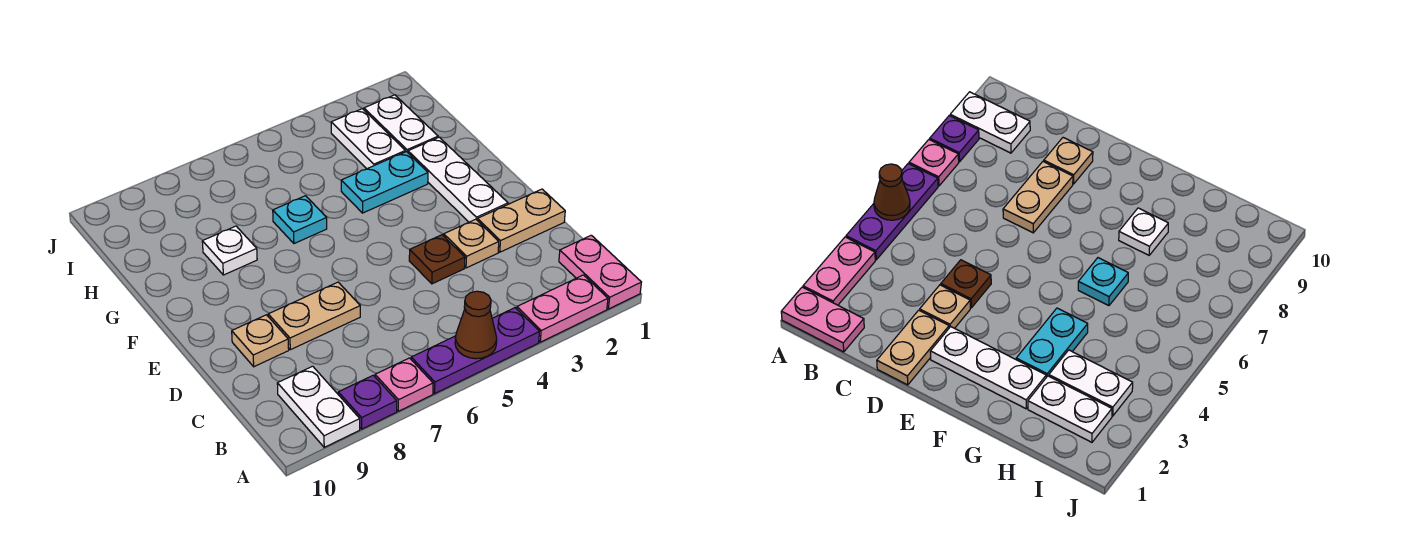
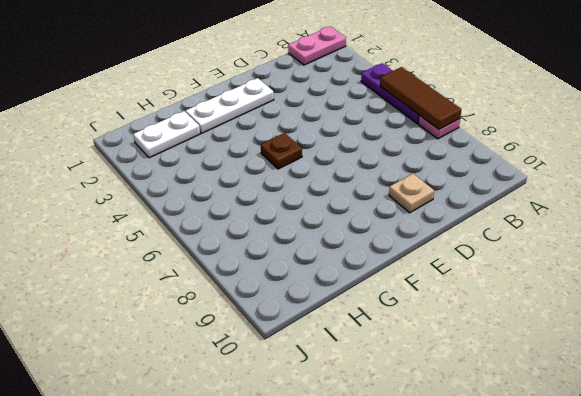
brown 1x3 tile [380,67,462,129] -> brown 1x1 cone [455,291,497,359]
brown 1x1 plate [261,133,302,169] -> brown 1x1 plate moved to [409,235,465,284]
none -> pink 1x2 plate [517,275,608,342]
none -> purple 1x1 plate [338,375,397,429]
none -> white 1x2 plate [277,366,360,447]

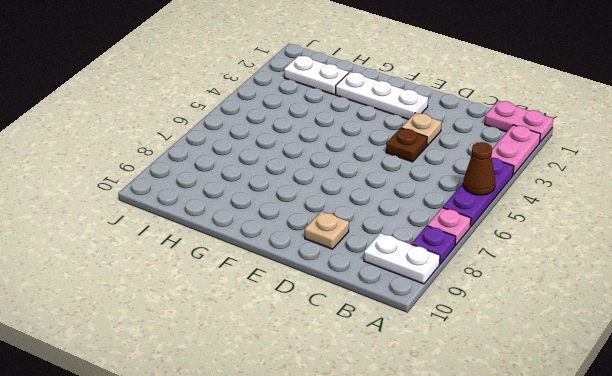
none -> tan 1x2 plate [477,189,565,252]
none -> tan 1x2 plate [268,282,360,350]
none -> cyan 1x2 plate [341,152,428,213]

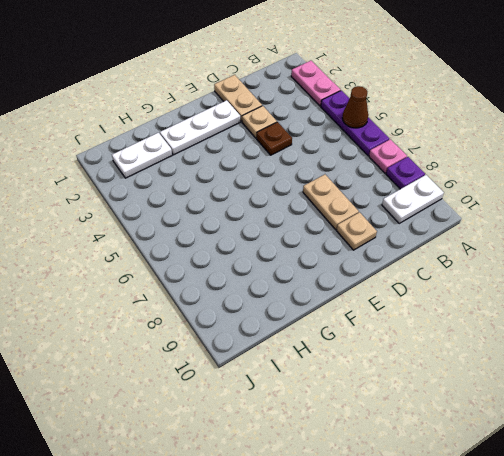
none -> pink 1x2 plate [559,235,641,309]
none -> cyan 1x2 plate [341,152,428,213]
none -> cyan 1x1 plate [273,196,327,244]

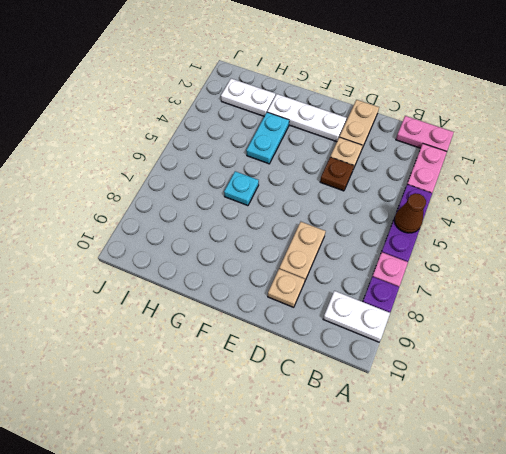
none -> white 1x1 plate [202,226,257,275]
none -> white 1x2 plate [331,109,405,169]

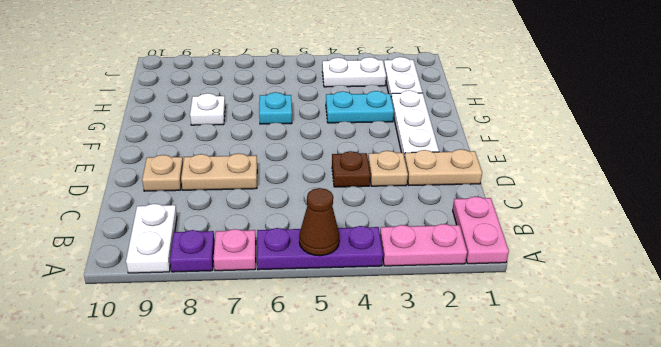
white 1x2 plate [322,57,386,87] -> white 1x2 plate turned to [331,109,405,169]

